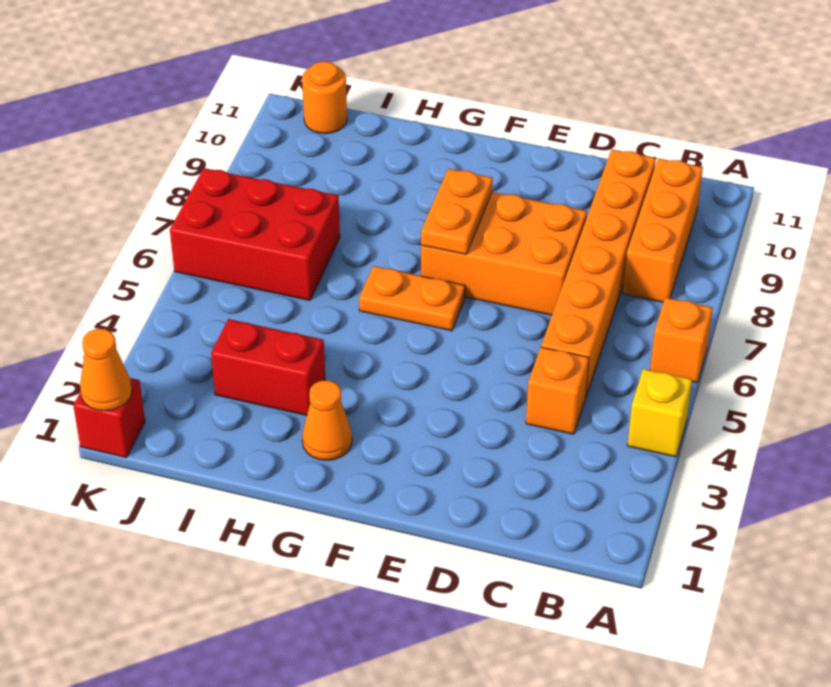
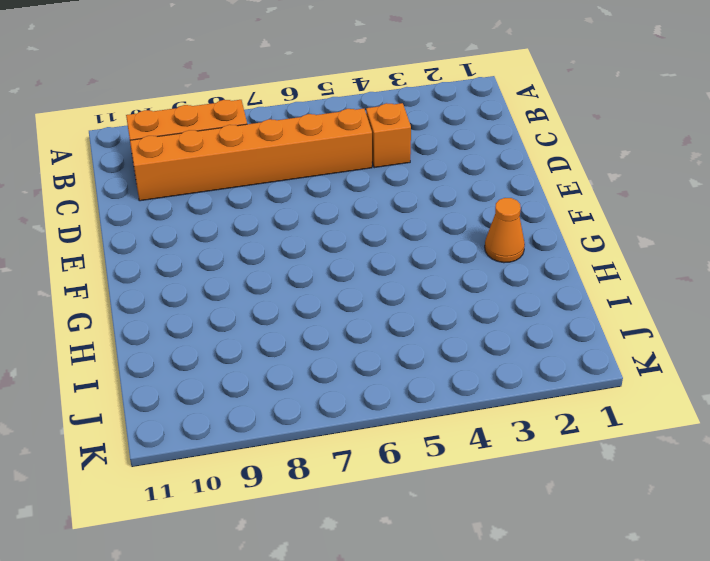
none -> yellow 1x1 brick [627,369,692,457]
none -> orange 1x1 brick [650,298,713,383]
none -> orange 2x3 brick [421,192,587,315]

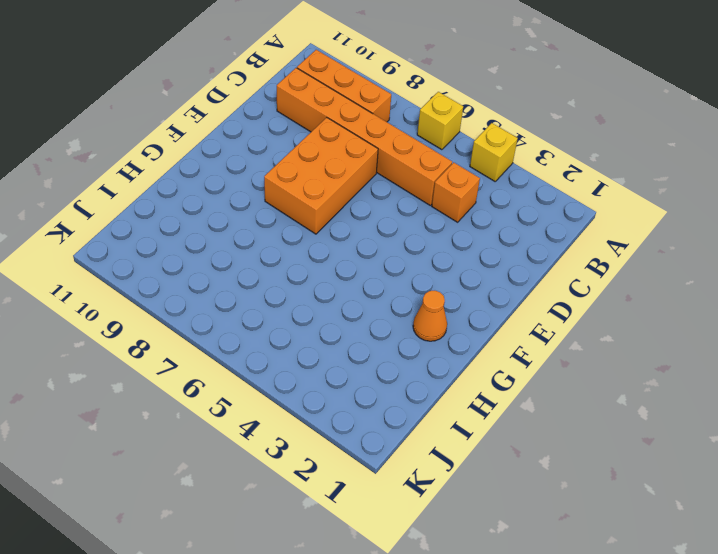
yellow 1x1 brick [417,92,463,150] -> orange 1x1 brick [650,298,713,383]
none -> orange 1x2 plate [359,266,465,331]
none -> red 1x2 brick [211,319,325,415]
none -> red 2x3 brick [170,168,340,300]

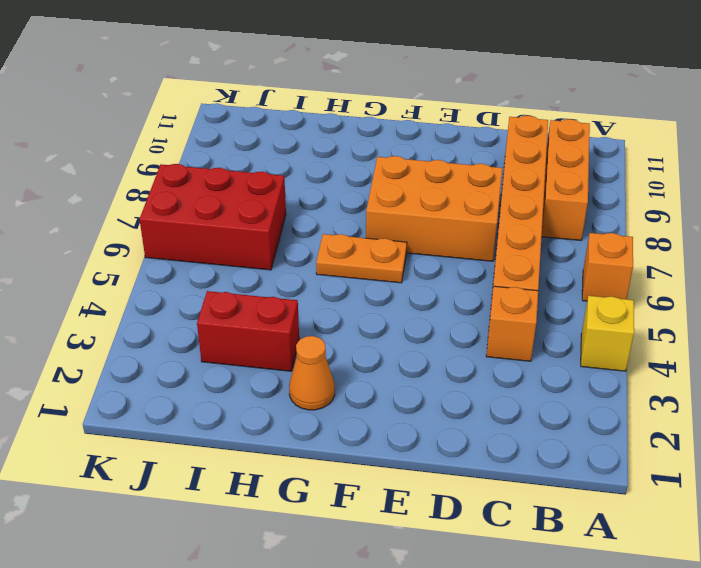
none -> orange 1x1 round brick [302,62,347,134]
none -> red 1x1 brick [73,378,145,458]
none -> orange 1x2 plate [421,169,493,254]

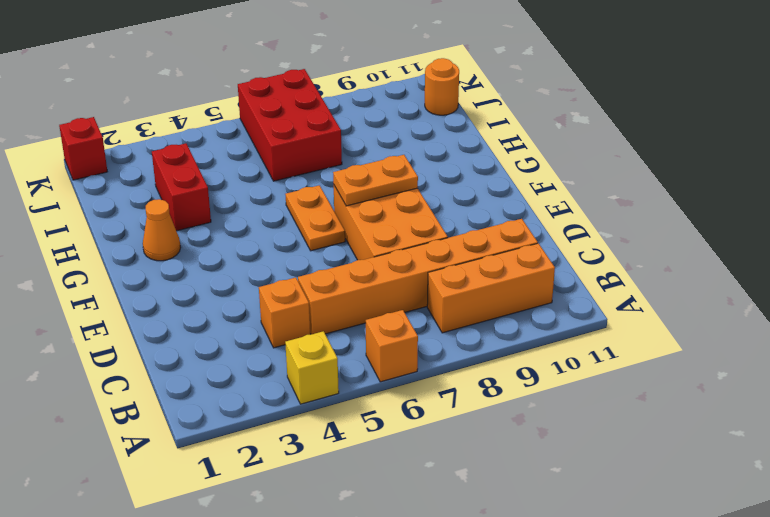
none -> orange 1x1 cone [80,329,132,411]

